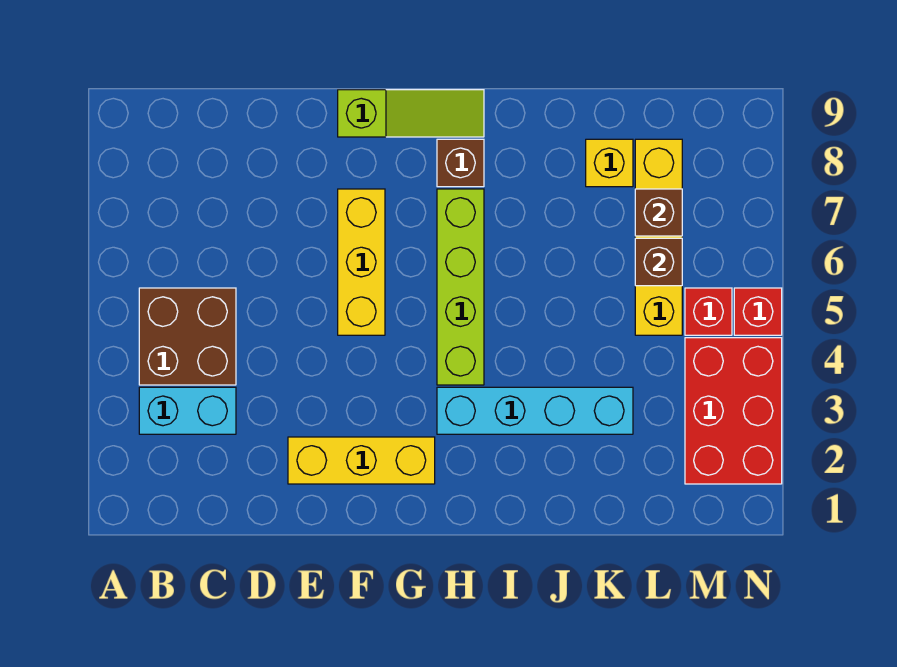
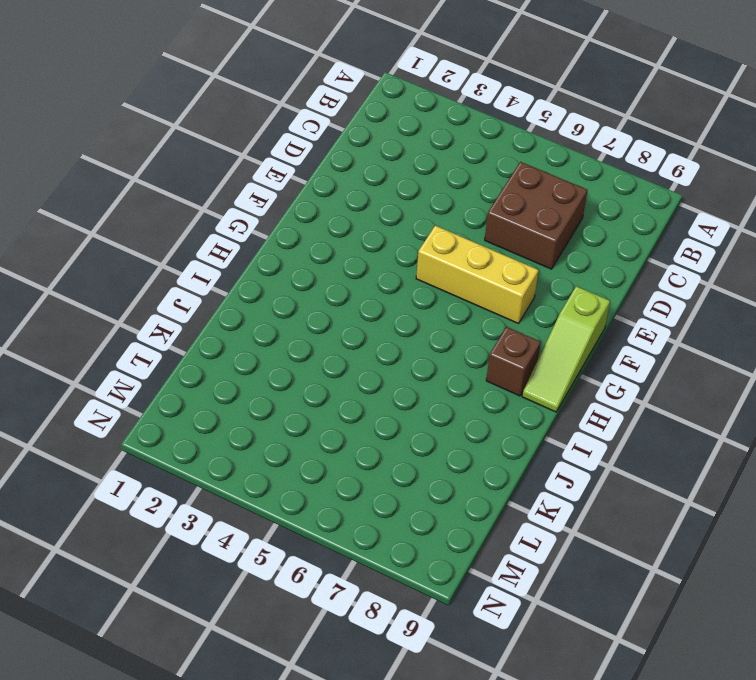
brown 2x2 brick [485,162,587,269] -> brown 2x2 brick moved to [139,288,236,385]
none -> cyan 1x2 brick [139,387,236,434]
none -> yellow 1x3 brick [288,437,435,484]
none -> cyan 1x4 brick [437,387,633,434]

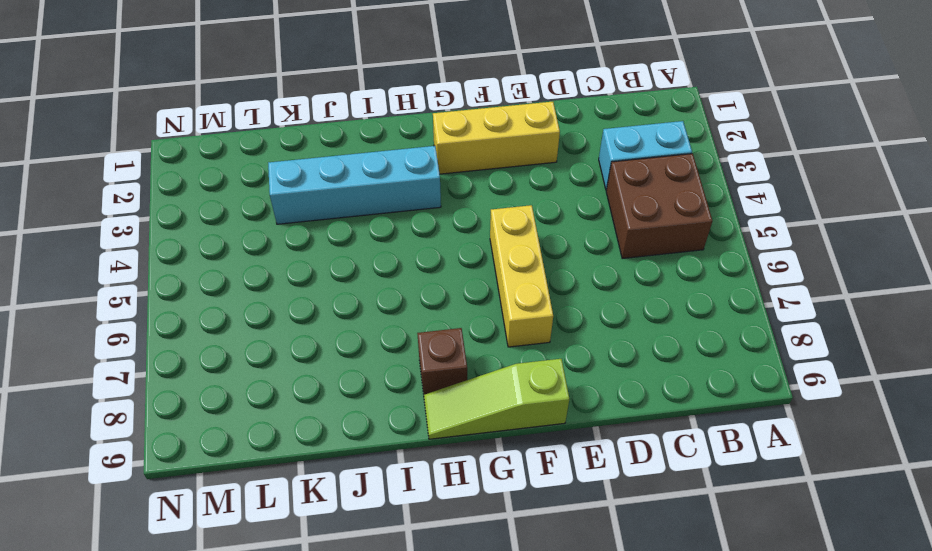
none -> lime 1x4 brick [437,189,484,385]
none -> yellow 1x1 brick [586,139,633,187]
none -> yellow 1x4 brick [635,139,682,335]

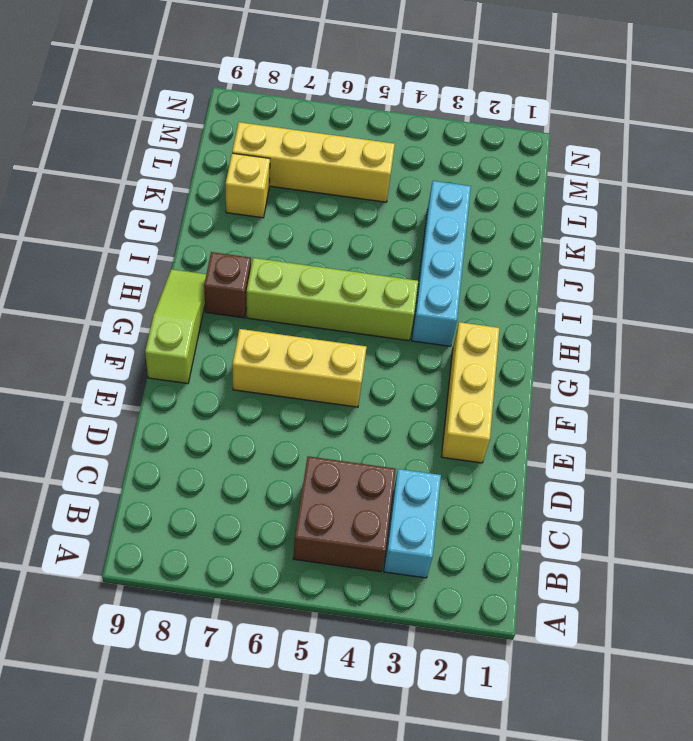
none -> red 2x3 brick [685,338,782,484]
none -> red 1x1 brick [685,288,732,335]
none -> red 1x1 brick [734,288,782,335]

